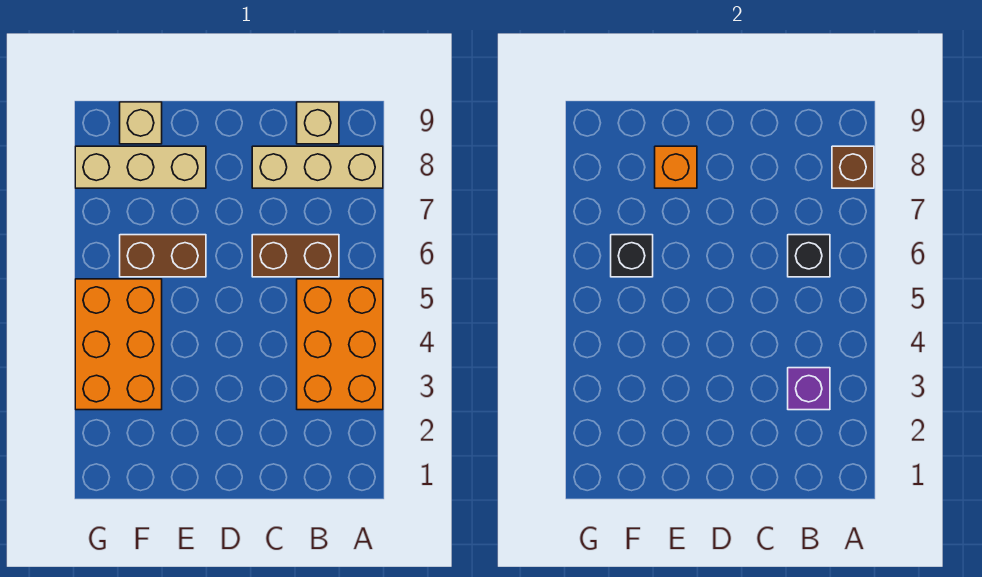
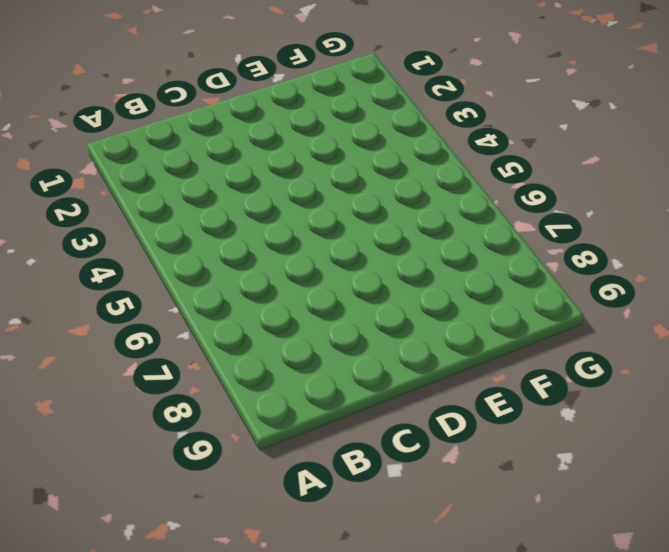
none -> orange 2x3 brick [297,279,383,410]
none -> tan 1x3 brick [252,146,383,188]
none -> brown 1x2 brick [252,235,339,277]

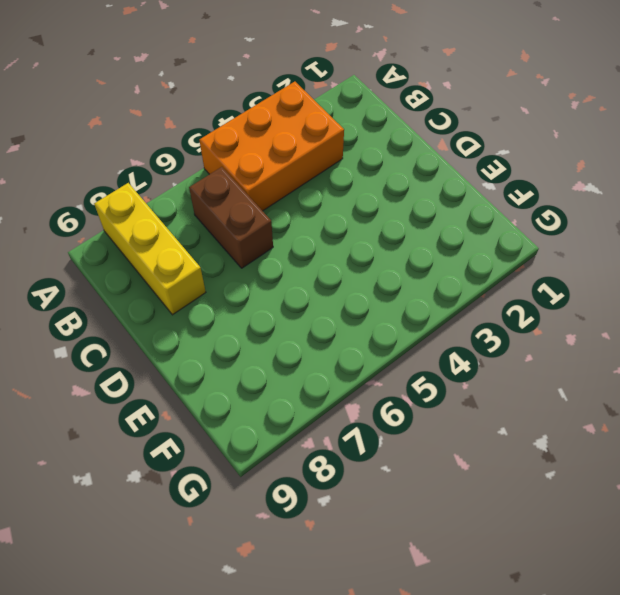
yellow 1x3 brick [94,183,206,315] -> tan 1x3 brick [252,146,383,188]
none -> tan 1x1 brick [297,102,339,144]
none -> brown 1x2 brick [120,235,206,277]
none -> tan 1x3 brick [75,146,206,188]

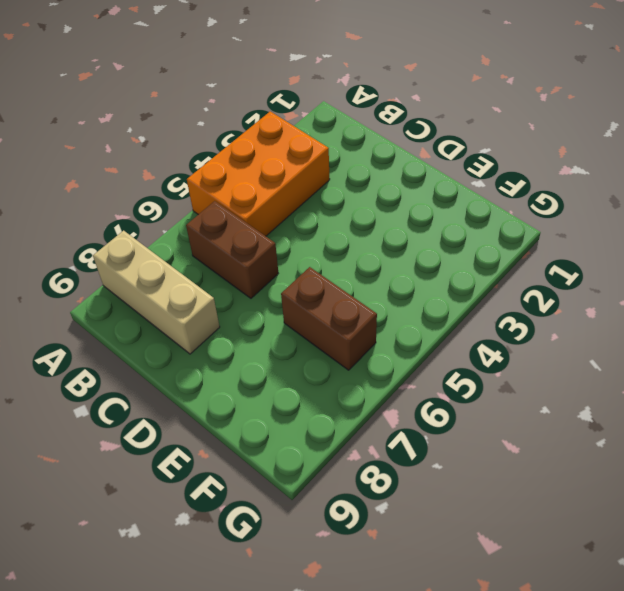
none -> tan 1x1 brick [297,102,339,144]
none -> tan 1x3 brick [75,146,206,188]
none -> orange 2x3 brick [75,279,162,410]

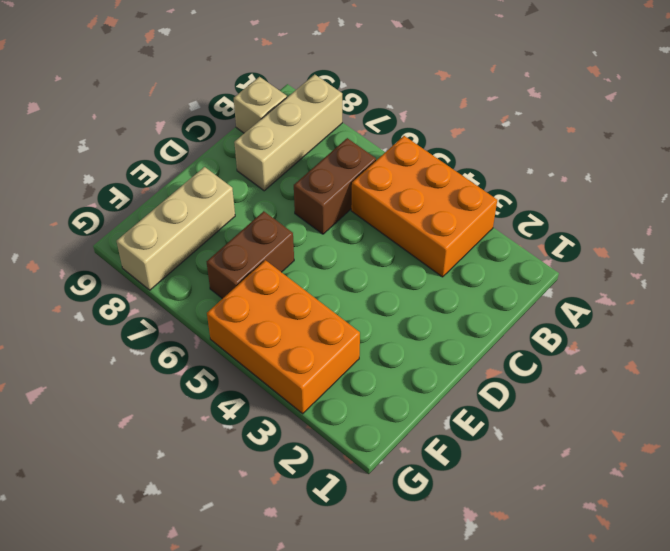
none -> tan 1x1 brick [120,102,162,144]
none -> brown 1x1 brick [832,146,874,188]
none -> purple 1x1 brick [788,368,830,410]

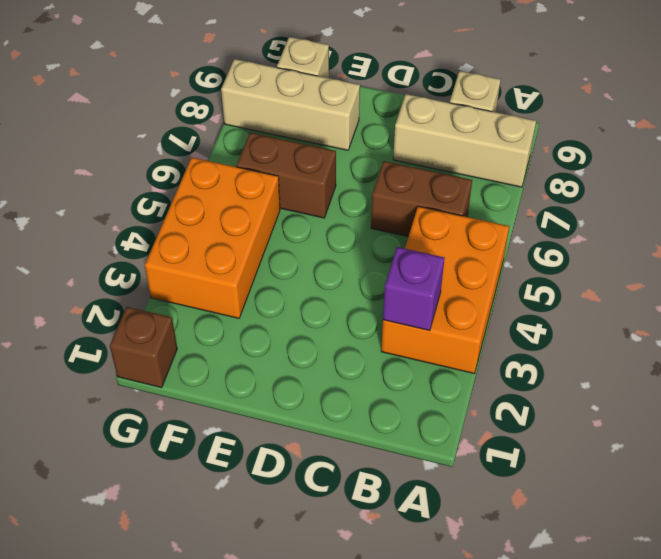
brown 1x1 brick [110,307,177,388] -> brown 1x1 brick moved to [832,146,874,188]
none -> black 1x1 brick [788,235,830,277]
none -> orange 1x1 brick [655,146,697,188]
none -> black 1x1 brick [611,235,653,277]

